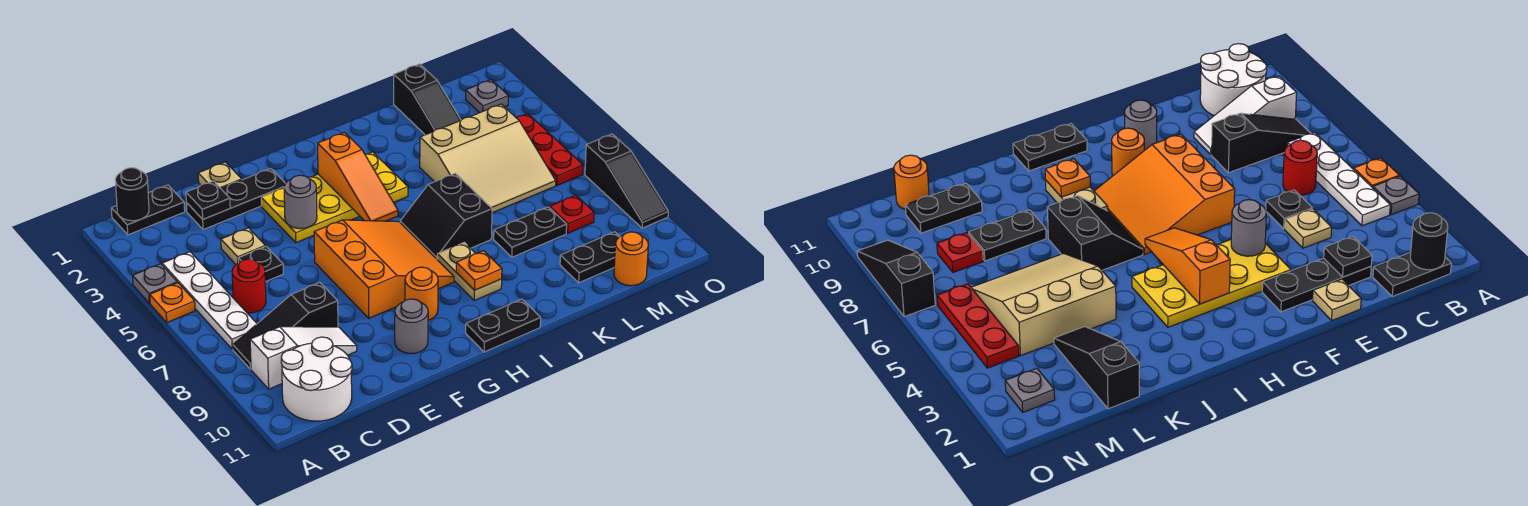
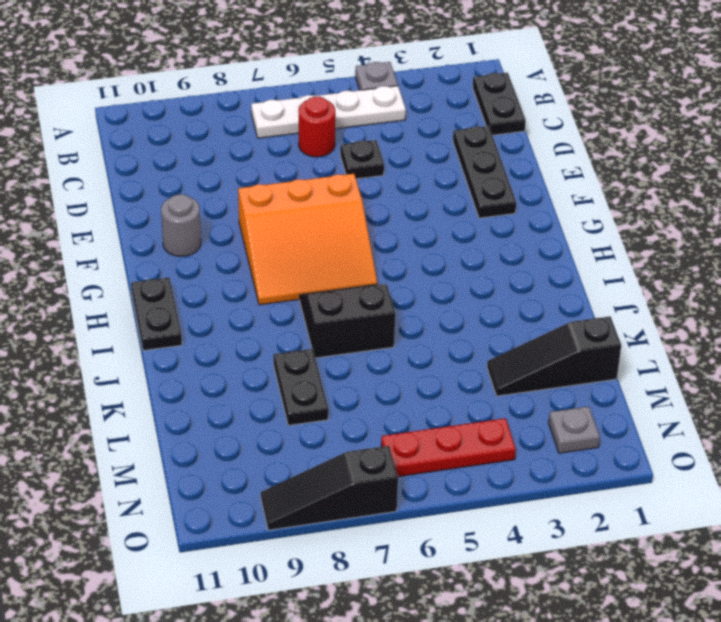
none -> orange 1x1 plate [150,283,195,323]
none -> black 1x3 slope [233,283,338,369]
none -> white 1x3 slope [250,327,357,389]
none -> white 2x2 round brick [281,337,352,421]

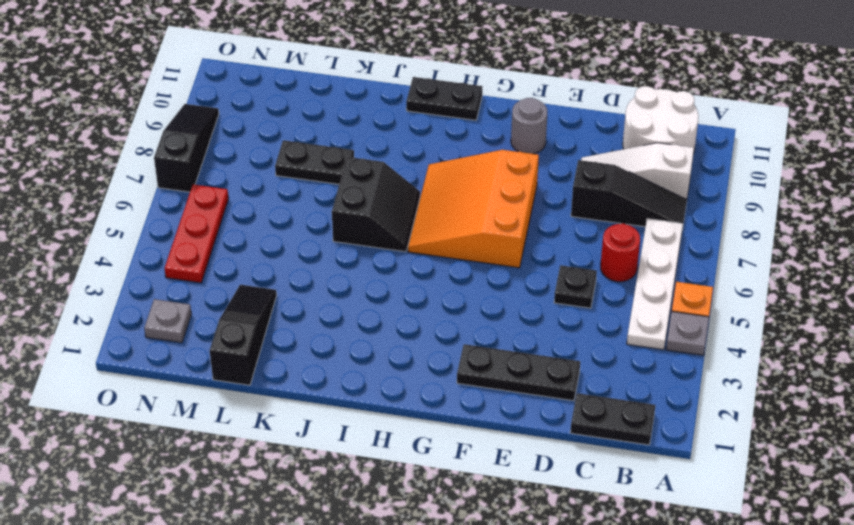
none -> tan 1x1 plate [221,228,265,264]
none -> tan 1x1 plate [198,162,242,188]
none -> yellow 2x4 plate [261,152,408,243]
none -> orange 1x1 round brick [405,267,438,320]

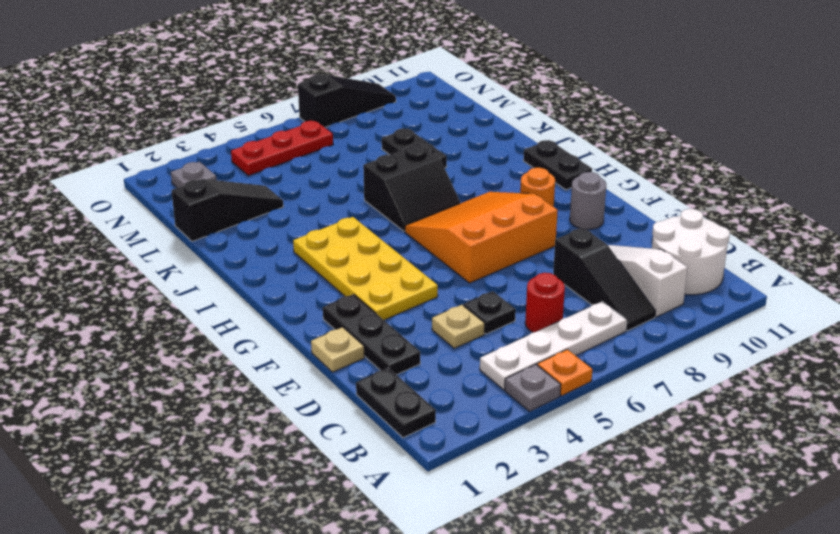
none -> tan 1x2 plate [437,242,502,300]
none -> tan 3x3 slope [420,104,556,213]
none -> black 1x2 plate [560,232,620,283]
none -> red 1x1 plate [550,195,594,233]

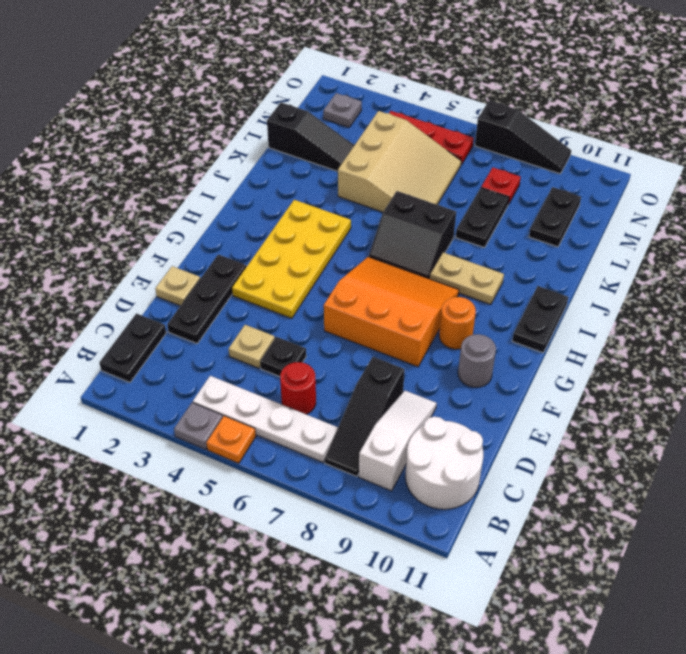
none -> orange 1x1 round brick [614,232,648,286]
none -> black 1x1 round brick [115,168,149,221]
none -> black 1x1 plate [186,181,230,219]
none -> grey 1x1 round brick [284,175,317,229]

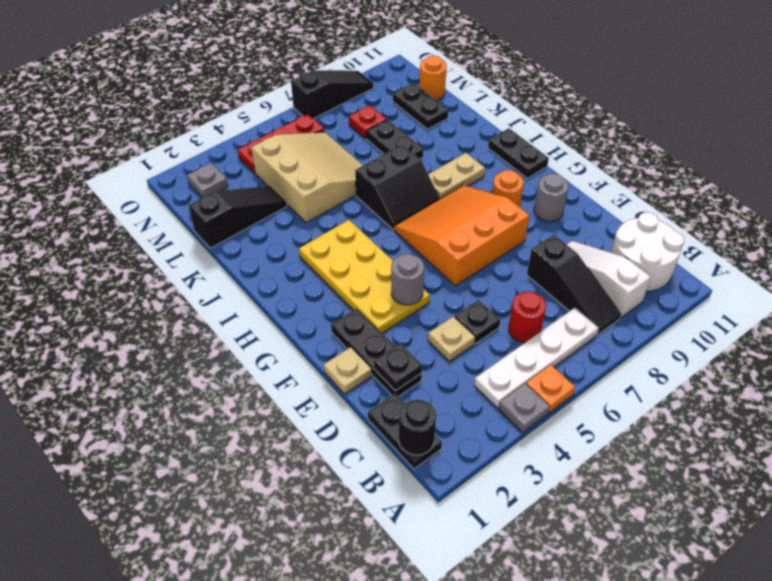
none -> orange 1x3 slope [318,132,398,221]
none -> orange 1x1 plate [456,251,502,290]

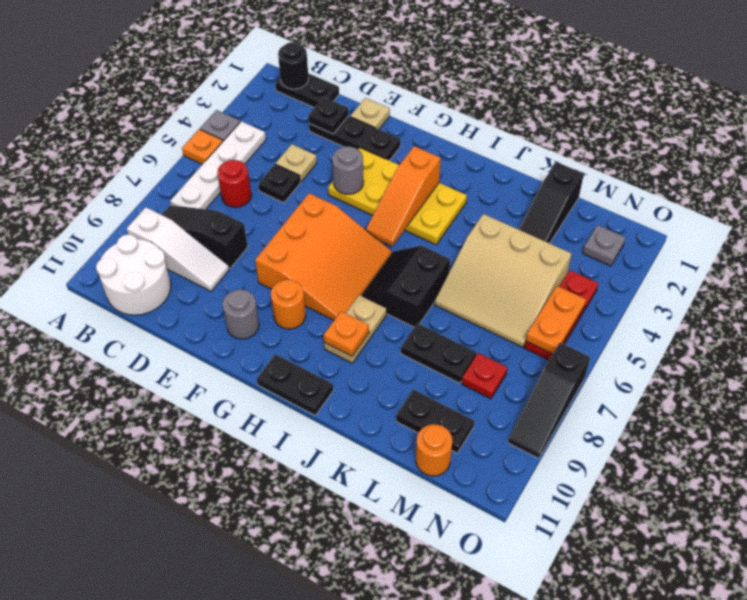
orange 1x2 plate [526,286,586,354] -> none

